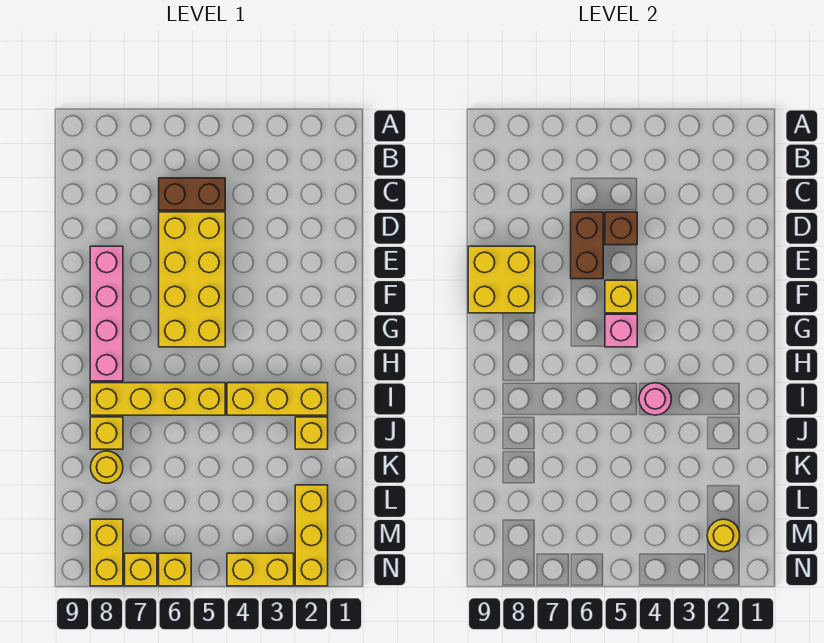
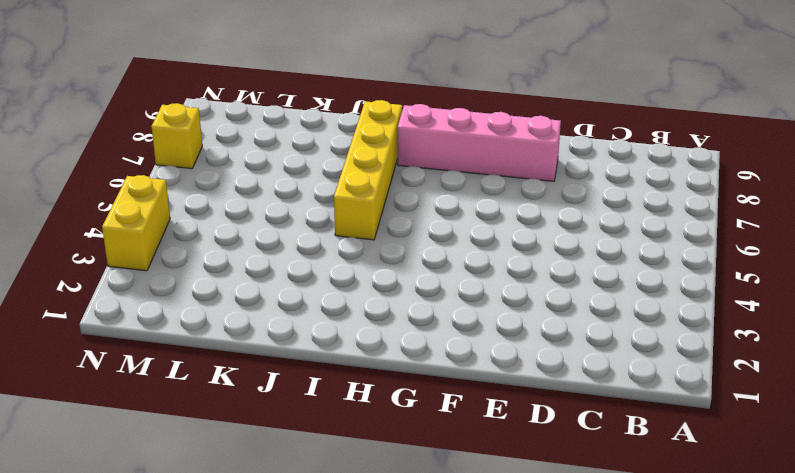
none -> brown 1x2 brick [159,178,225,210]
none -> yellow 2x4 brick [159,212,225,347]
none -> yellow 1x3 brick [227,383,328,415]

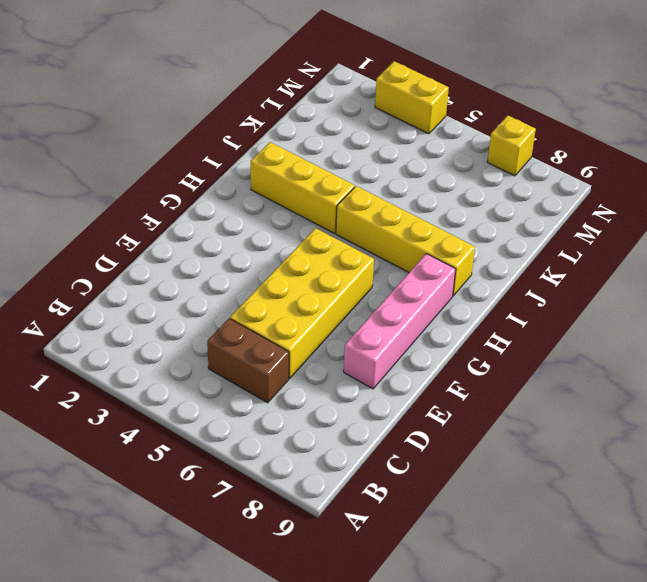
none -> yellow 1x1 brick [295,417,328,449]
none -> yellow 1x1 brick [90,417,123,449]
none -> yellow 1x1 round brick [90,451,123,483]

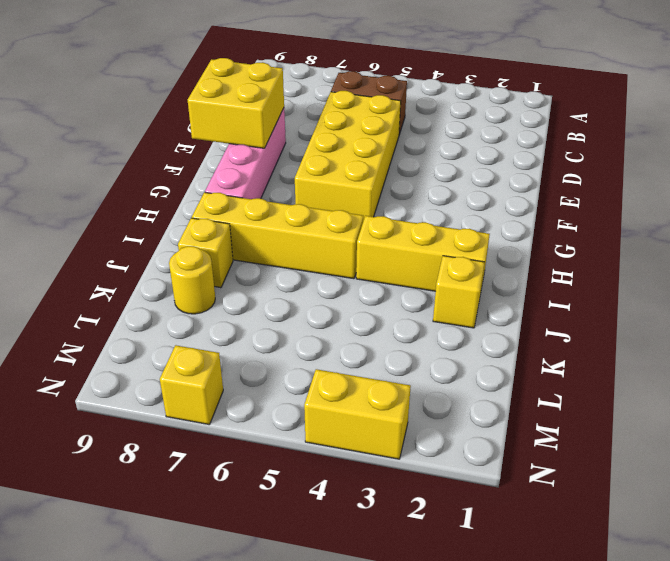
none -> yellow 1x3 brick [295,485,328,586]
none -> yellow 1x2 brick [90,519,123,586]
none -> yellow 1x1 brick [159,553,191,586]

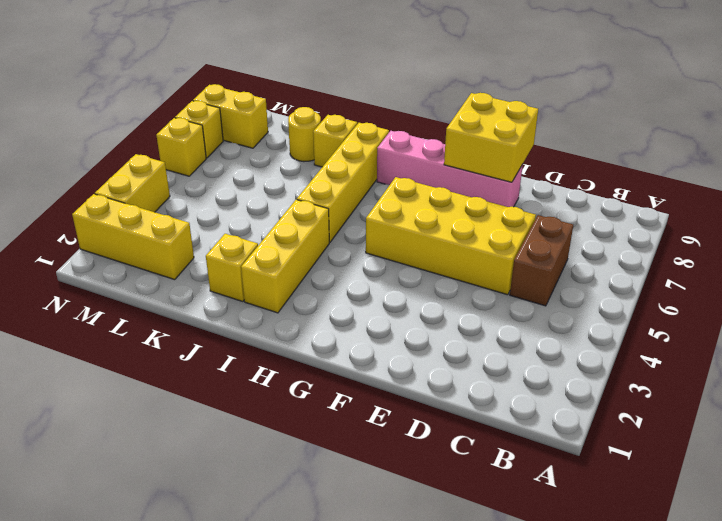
none -> brown 1x1 brick [605,212,637,245]
none -> brown 1x2 brick [571,212,603,279]
none -> yellow 1x1 brick [605,280,637,313]

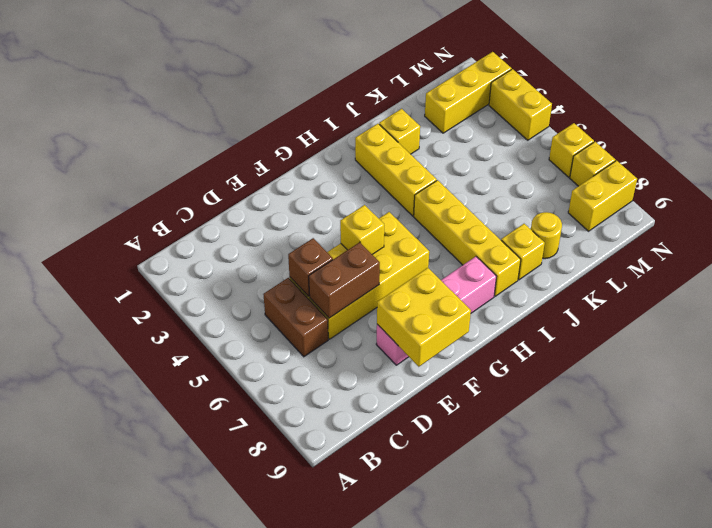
none -> pink 1x1 brick [605,314,637,347]
none -> pink 1x1 round brick [639,383,671,415]
none -> yellow 1x1 round brick [707,519,740,552]

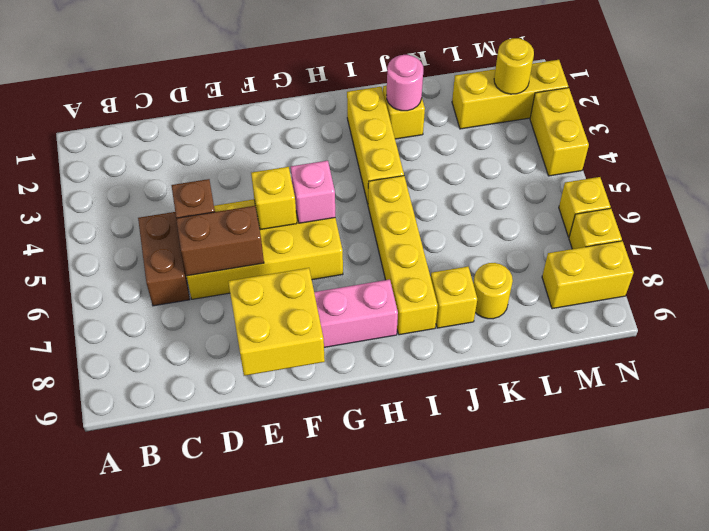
pink 1x1 round brick [387,55,423,111] -> pink 1x1 round brick moved to [639,383,671,415]

